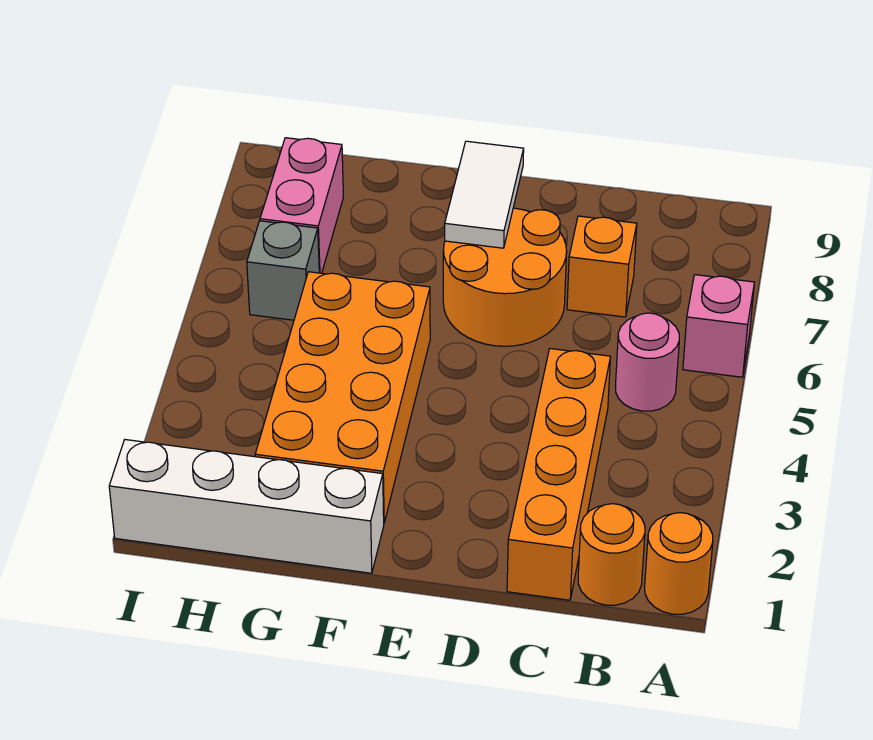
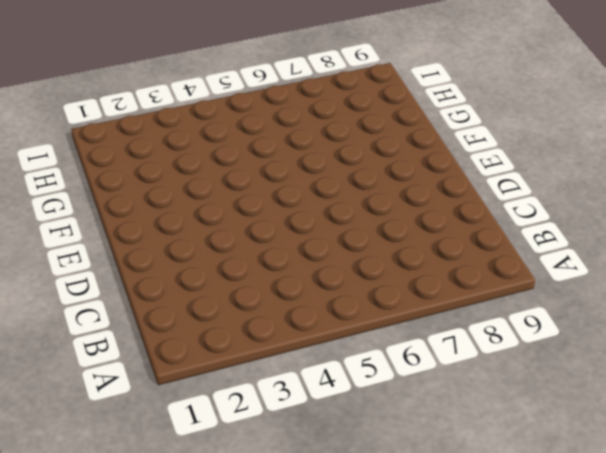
none -> orange 1x1 round brick [645,513,713,614]
none -> pink 1x1 brick [683,275,754,377]
none -> orange 1x1 round brick [578,504,645,605]

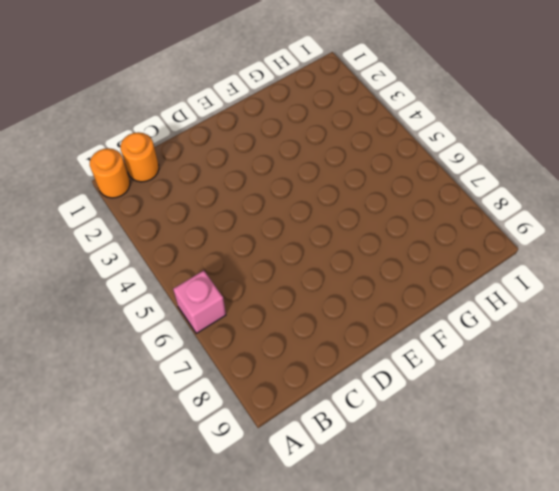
none -> pink 1x1 round brick [616,313,679,411]
none -> orange 1x4 brick [507,349,611,600]
none -> orange 1x1 brick [567,216,637,317]

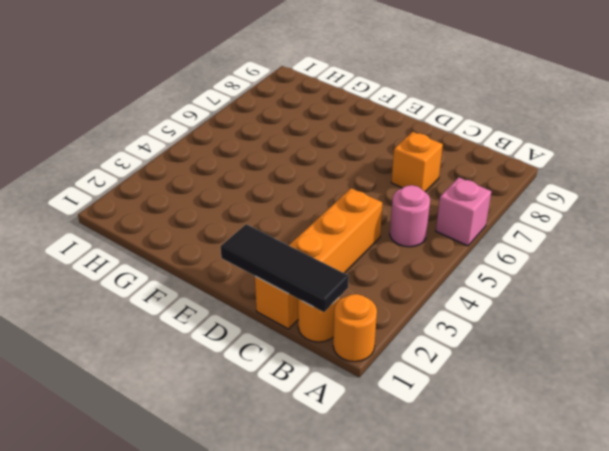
black 1x3 tile [220,224,349,312] -> none
none -> orange 2x2 round brick [443,208,567,346]
none -> white 1x4 brick [109,440,384,573]
none -> orange 2x4 brick [255,272,430,522]

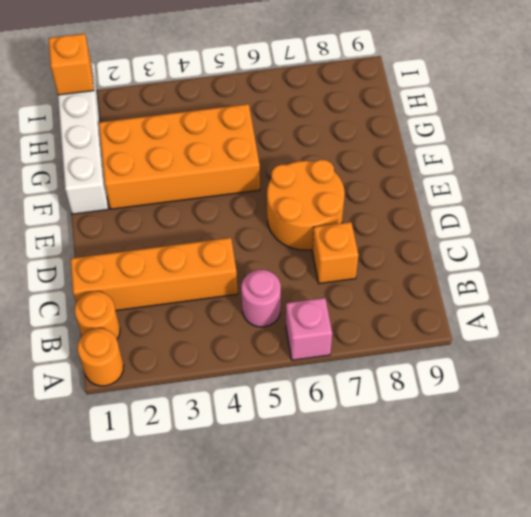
orange 1x1 brick [49,34,94,95] -> none
none -> grey 1x1 brick [247,221,319,320]
none -> pink 1x2 brick [260,138,343,273]
none -> white 1x2 tile [445,141,524,248]

